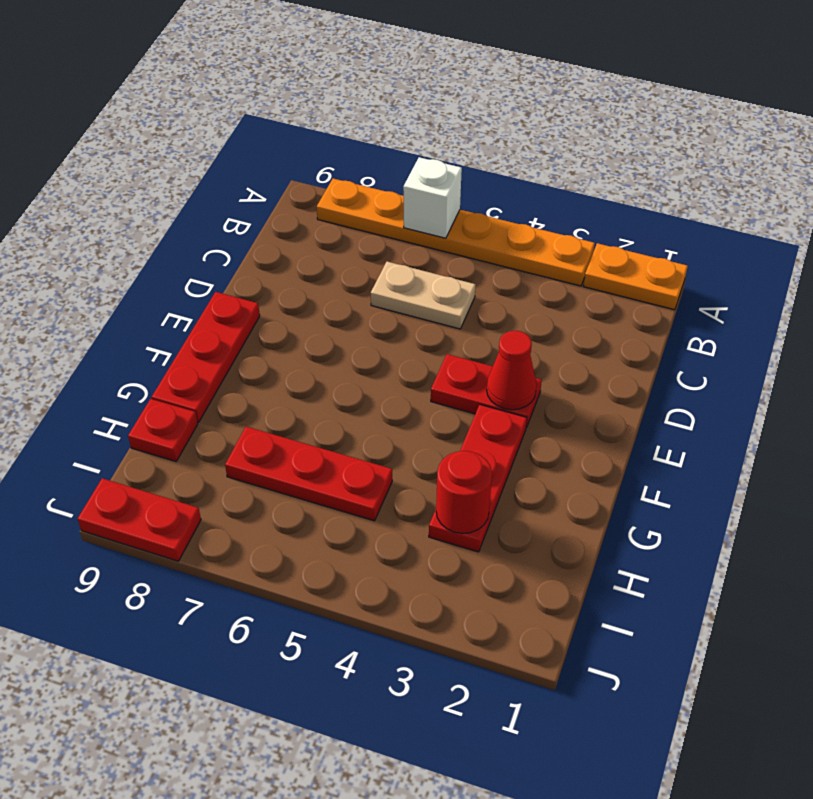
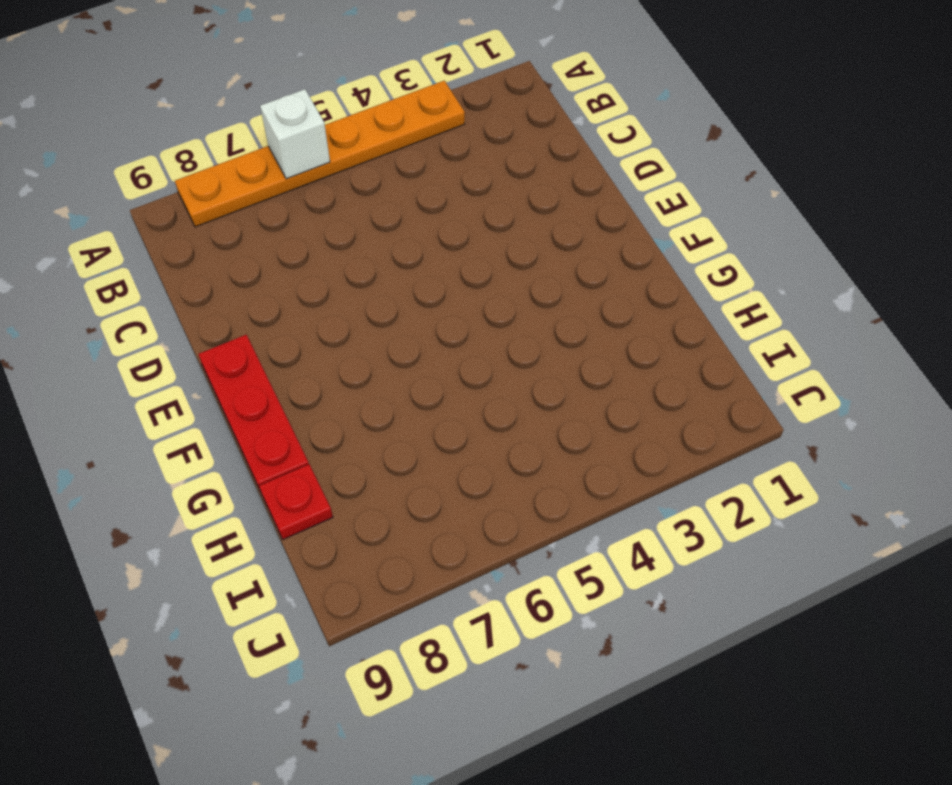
none -> orange 1x2 plate [583,243,688,310]
none -> tan 1x2 plate [371,262,476,329]
none -> red 1x2 plate [431,354,542,428]

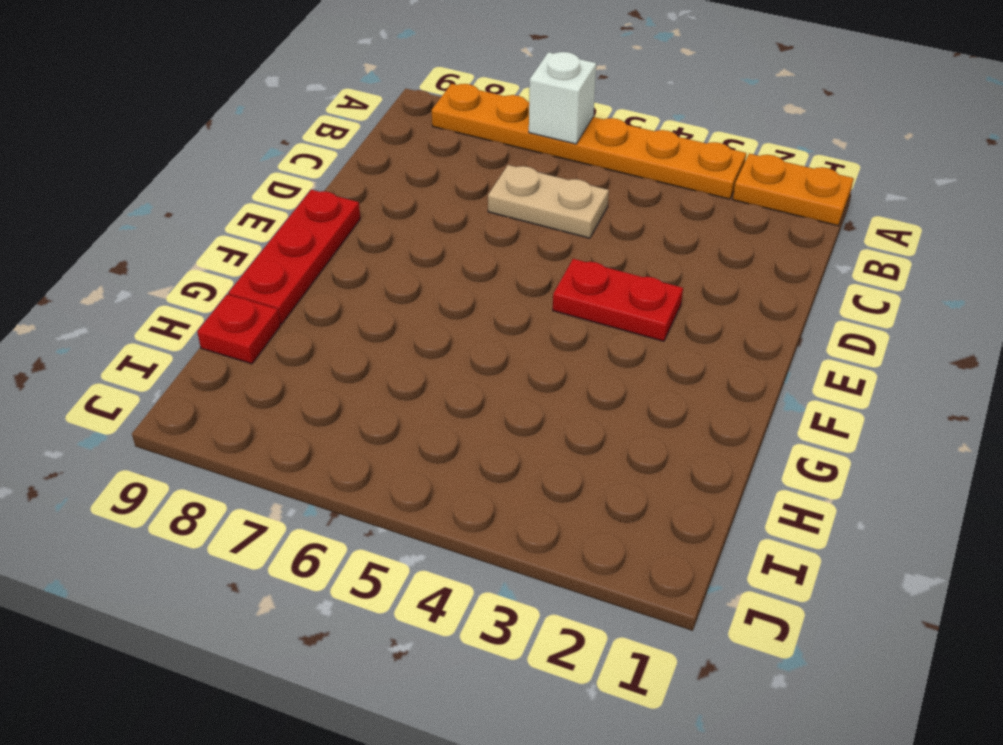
none -> red 1x3 plate [429,405,527,552]
none -> red 1x3 plate [225,427,392,521]
none -> red 1x2 plate [78,478,201,561]

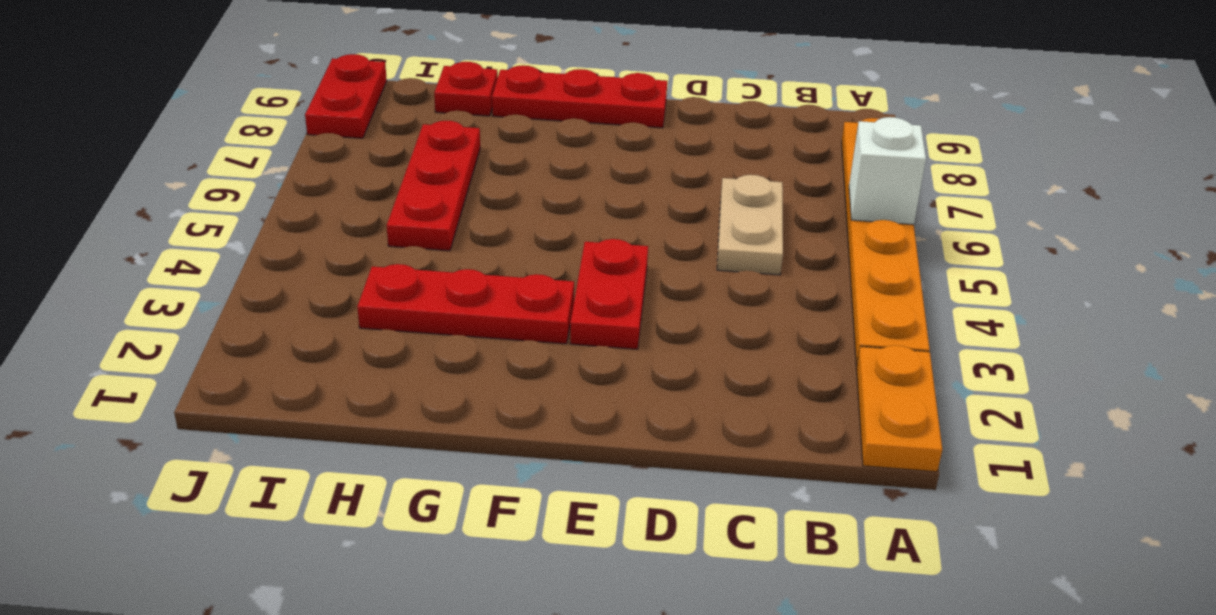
none -> red 1x1 cone [487,331,537,410]
none -> red 1x1 round brick [436,451,492,534]

